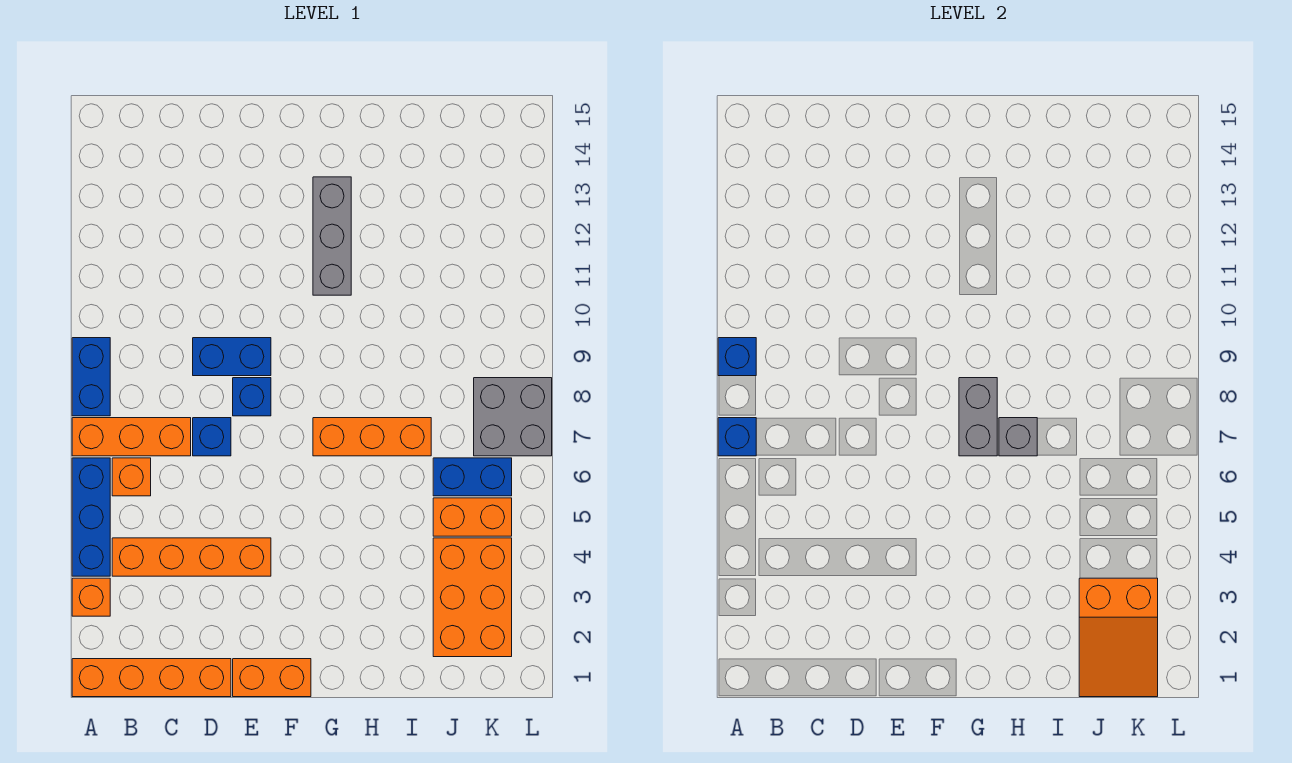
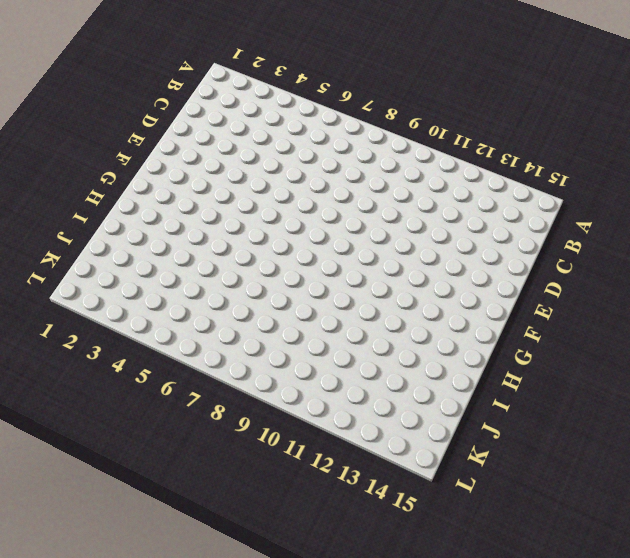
none -> orange 1x4 brick [72,659,231,697]
none -> orange 1x1 brick [72,578,110,616]
none -> blue 1x3 brick [72,458,110,576]

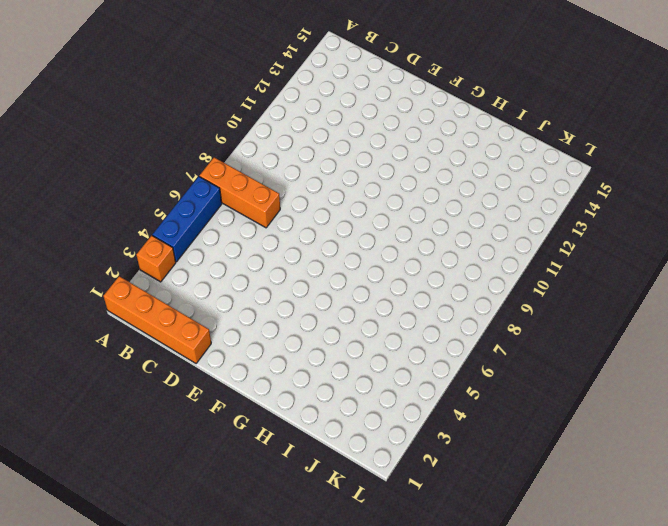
none -> blue 1x2 brick [72,338,110,416]
none -> orange 1x4 brick [112,538,271,576]
none -> orange 1x1 brick [112,458,151,496]

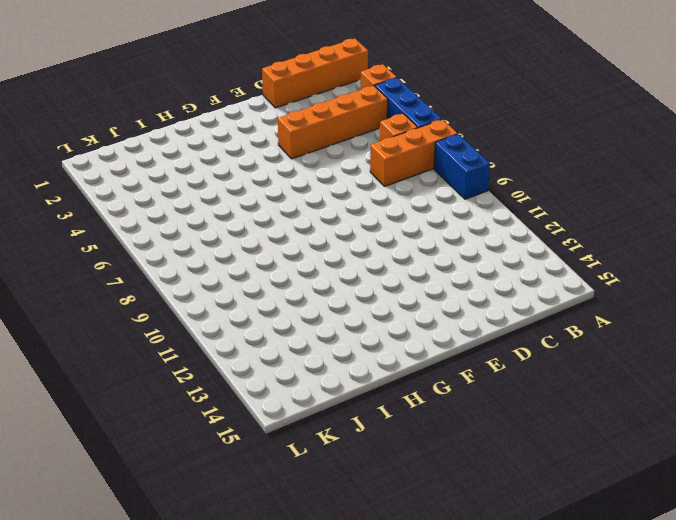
none -> blue 1x1 brick [193,418,231,456]
none -> blue 1x2 brick [193,338,271,376]
none -> orange 1x2 brick [233,659,311,697]

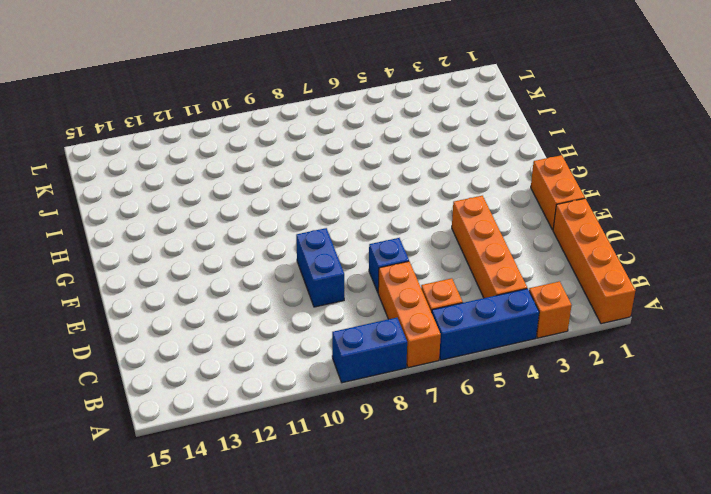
none -> blue 1x1 brick [233,378,271,416]
none -> orange 1x3 brick [313,418,431,456]
none -> grey 1x3 brick [313,177,351,295]

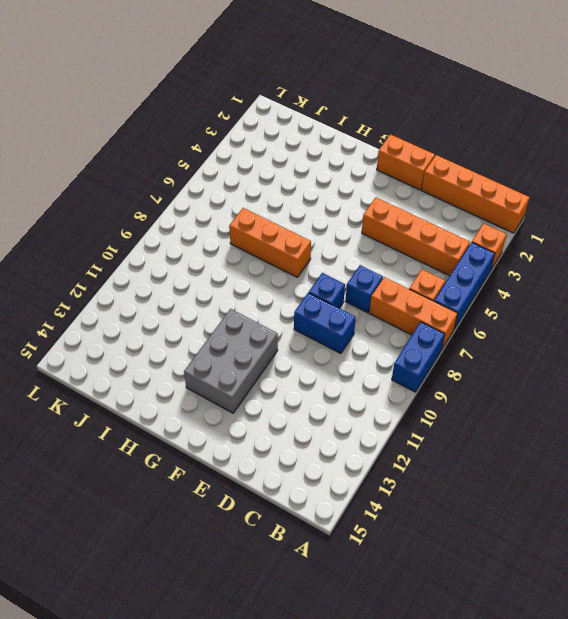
grey 2x3 brick [184,309,278,413] -> grey 1x3 brick [313,177,351,295]
none -> orange 2x3 brick [433,538,512,657]
none -> orange 1x2 brick [433,498,512,536]
none -> blue 1x2 brick [433,458,512,496]

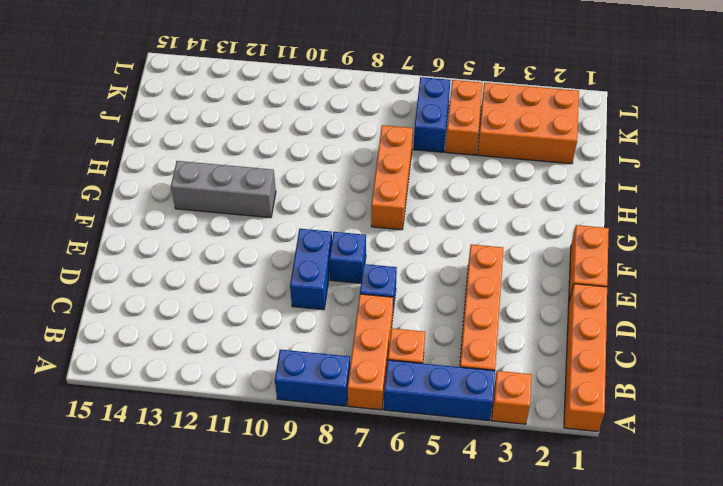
none -> grey 2x2 brick [474,378,552,456]
none -> blue 1x1 brick [718,418,756,456]
none -> blue 1x1 brick [718,338,756,376]

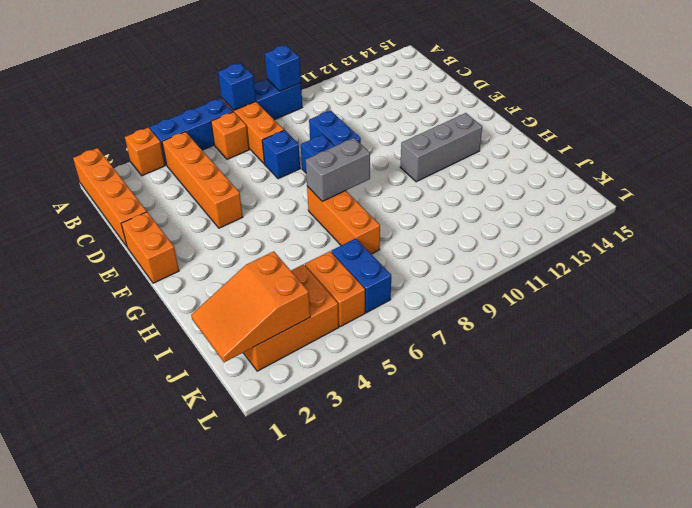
none -> grey 2x2 brick [474,378,552,456]
none -> grey 1x1 brick [999,418,1037,456]

